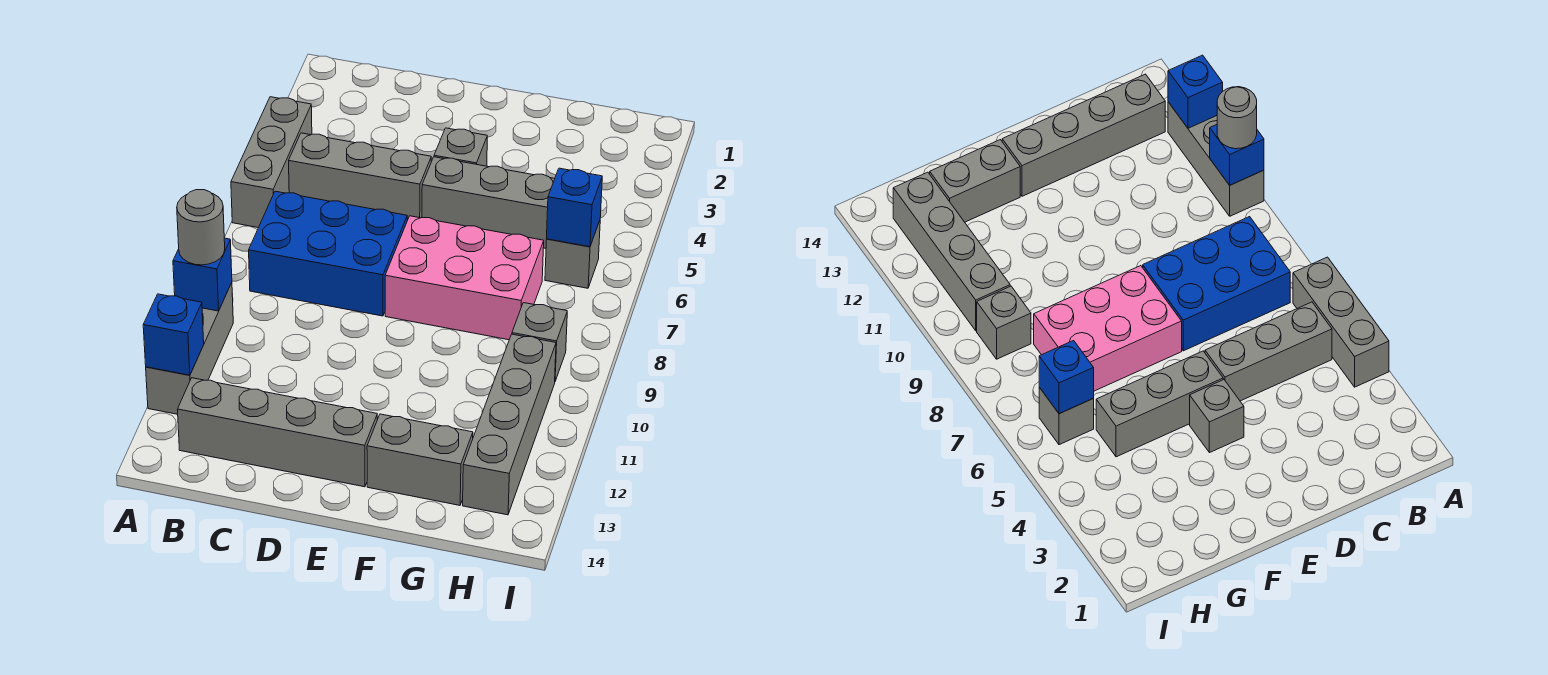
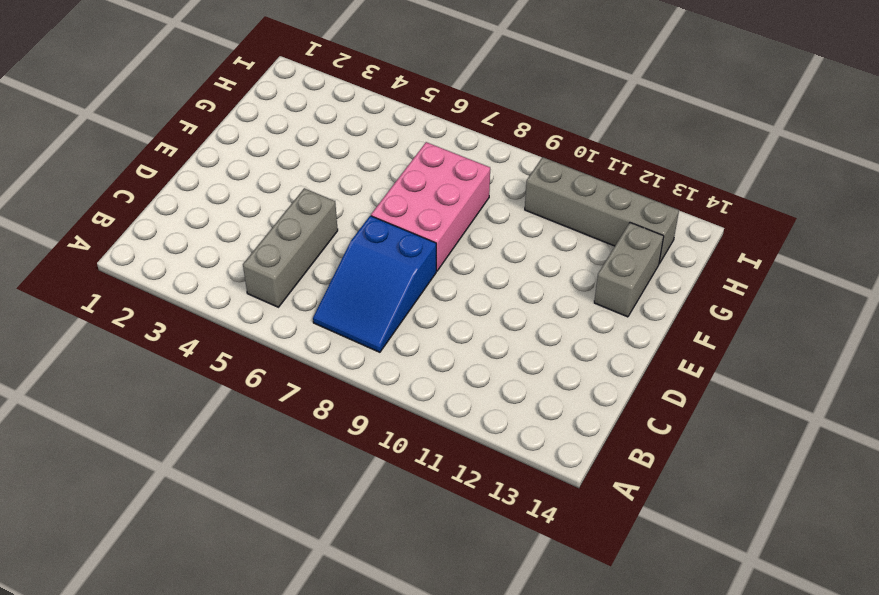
blue 2x3 slope [313,216,436,352] -> blue 2x3 brick [249,191,407,316]
none -> grey 1x3 brick [231,97,312,228]
none -> grey 1x3 brick [146,282,233,414]
none -> grey 1x4 brick [178,378,377,487]

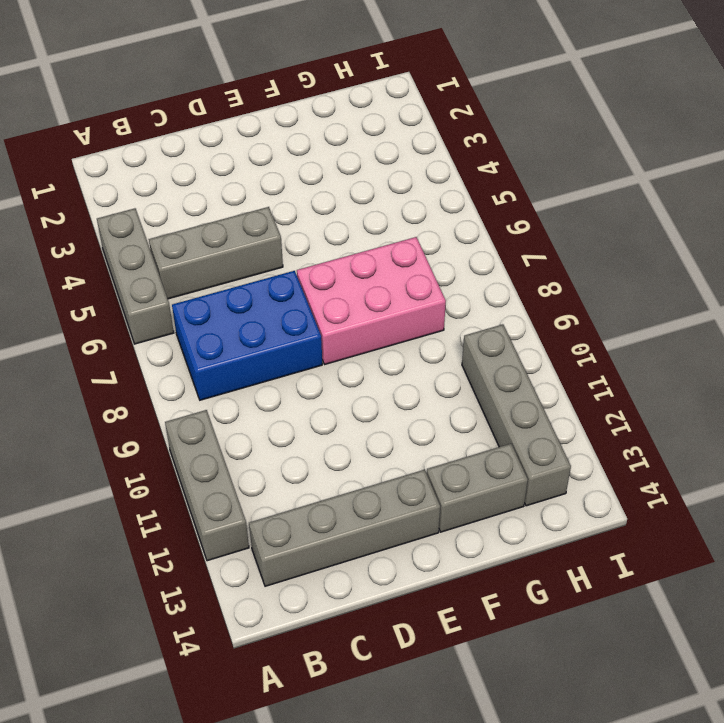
none -> grey 1x1 brick [434,128,487,166]
none -> grey 1x3 brick [422,157,555,248]
none -> grey 1x1 brick [545,221,600,288]

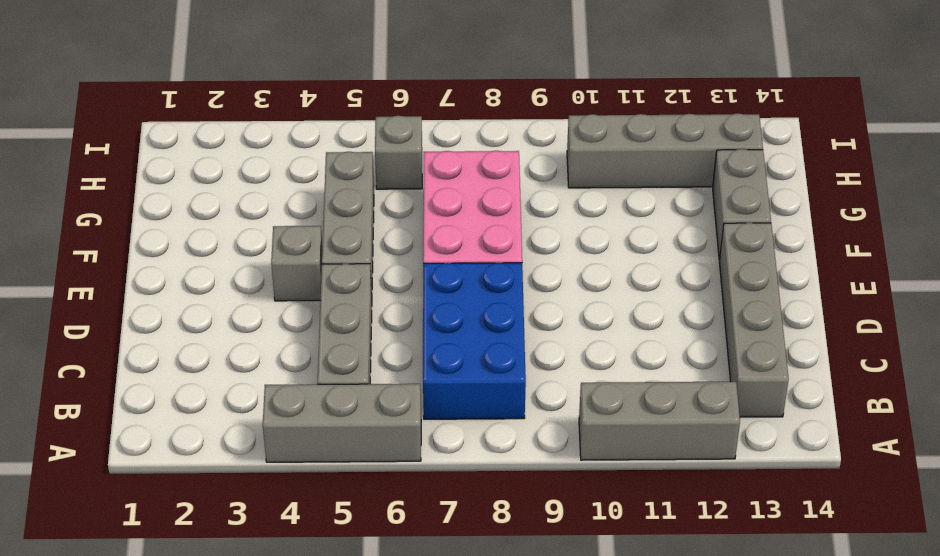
none -> grey 1x1 brick [512,303,567,381]
none -> blue 1x1 brick [173,238,232,311]
none -> blue 1x1 brick [143,294,204,375]

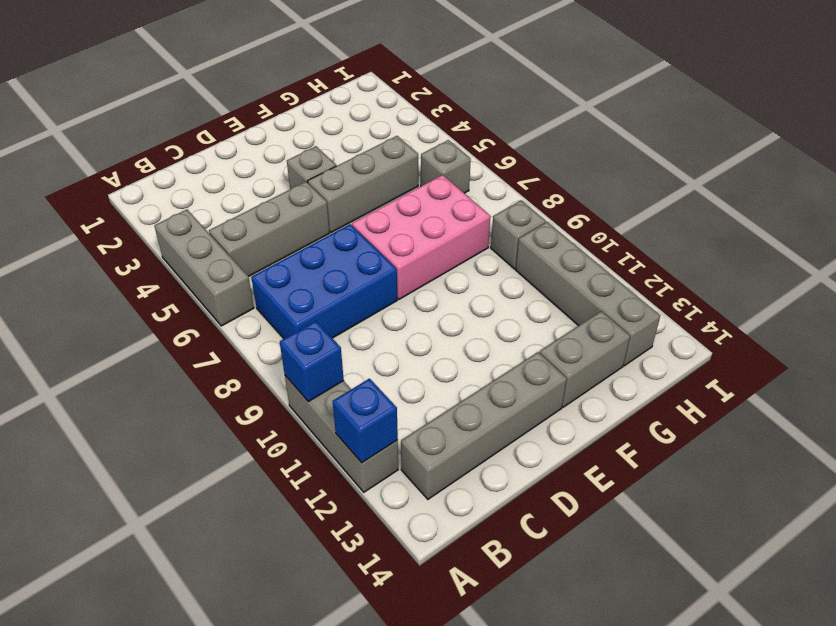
none -> blue 1x1 brick [547,168,602,247]
none -> grey 1x1 round brick [177,190,225,265]

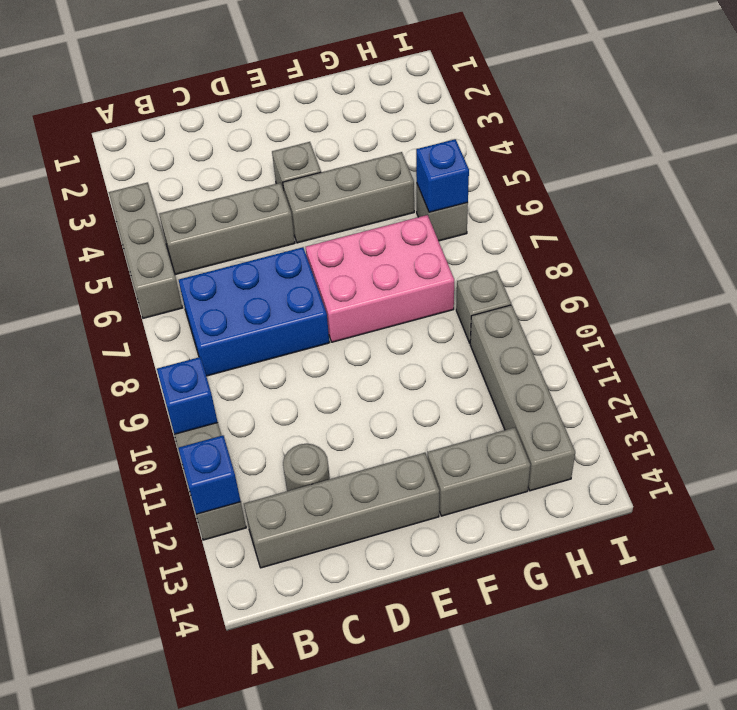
grey 1x1 round brick [283,444,330,491] -> grey 1x1 round brick moved to [177,190,225,265]

